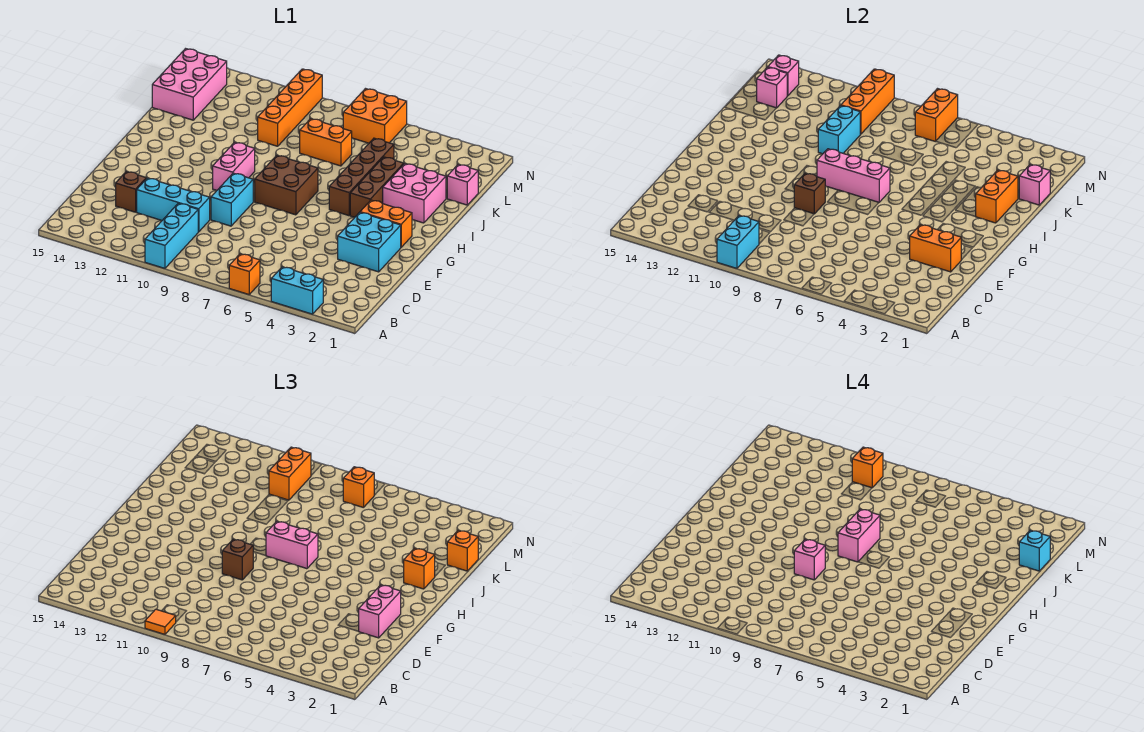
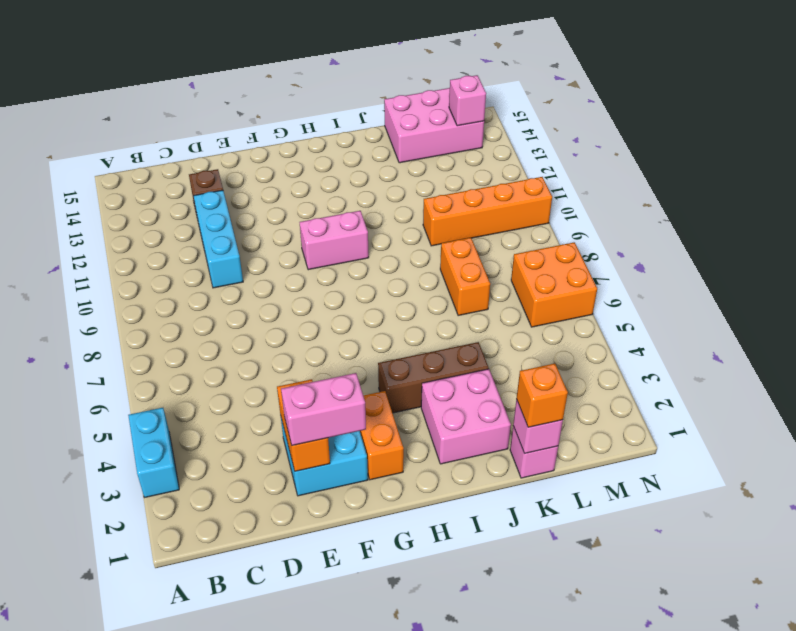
none -> orange 1x1 brick [229,254,260,294]
none -> cyan 1x3 brick [145,203,198,269]
none -> cyan 1x2 brick [211,173,253,226]
none -> brown 2x2 brick [255,155,318,215]

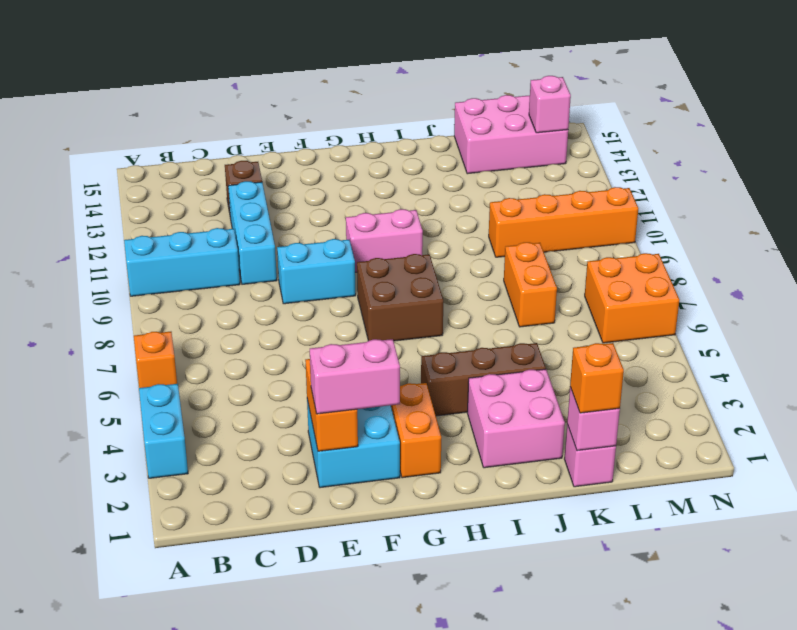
none -> brown 1x4 brick [329,138,394,216]
none -> cyan 1x2 brick [717,216,759,269]
none -> brown 1x1 brick [794,173,825,214]
none -> pink 1x3 brick [817,149,890,203]

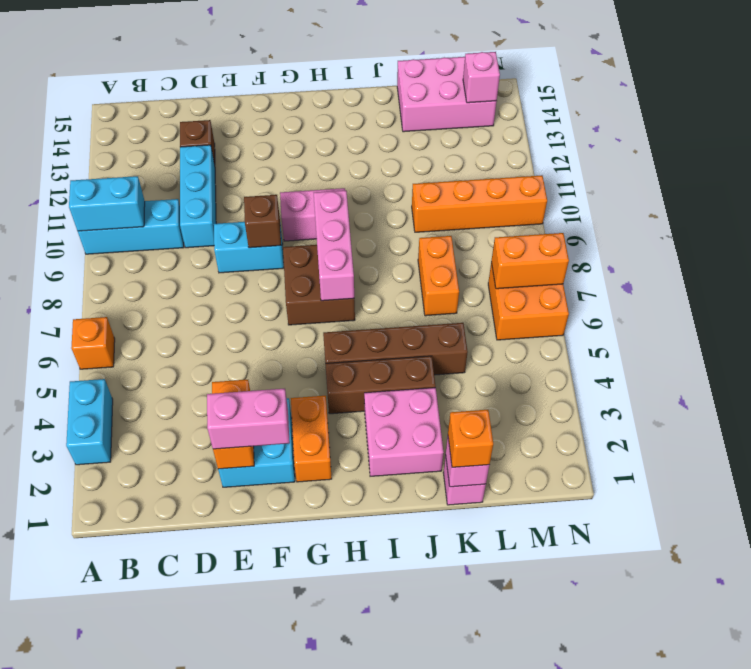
none -> orange 1x2 brick [975,170,1018,223]
none -> cyan 1x2 brick [818,106,860,154]
none -> orange 1x3 brick [841,69,894,134]
none -> pink 1x1 brick [757,67,787,108]

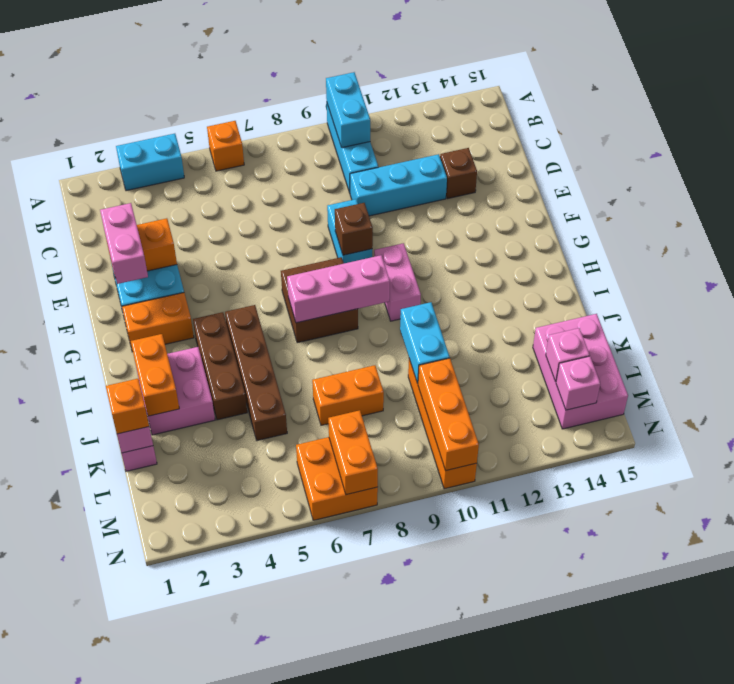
none -> orange 1x1 tile [145,609,176,635]
none -> brown 1x1 brick [222,539,253,580]
none -> pink 1x2 brick [266,521,318,569]
none -> orange 1x1 brick [404,548,435,589]

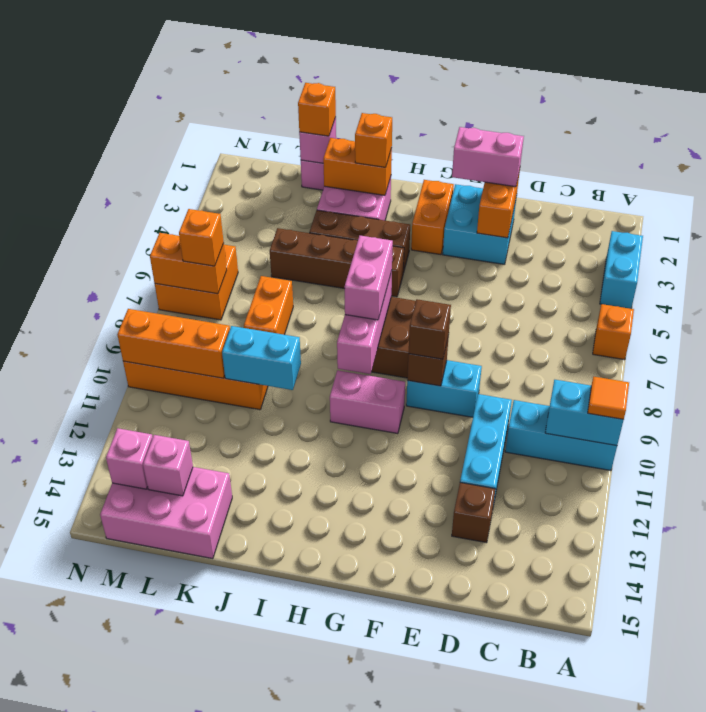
none -> orange 1x2 brick [269,447,311,500]
none -> pink 1x1 brick [794,539,825,580]
none -> pink 1x2 brick [838,509,880,562]
none -> cyan 1x1 brick [1019,530,1050,571]

